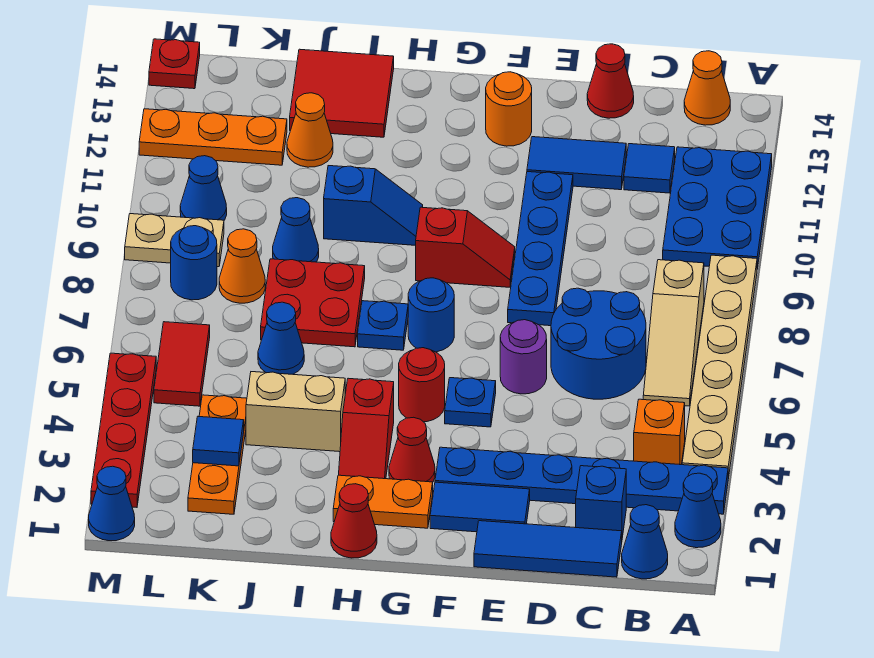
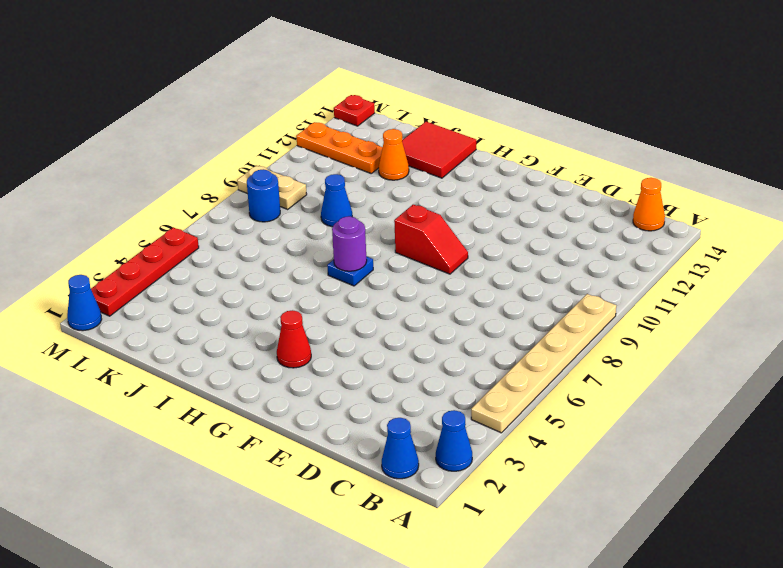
purple 1x1 round brick [332,216,367,271] -> purple 1x1 round brick moved to [500,320,547,394]
none -> blue 1x6 plate [435,447,728,514]
none -> blue 2x3 plate [663,147,772,269]
none -> orange 1x1 brick [634,399,685,465]
none -> tan 1x3 slope [643,260,704,406]

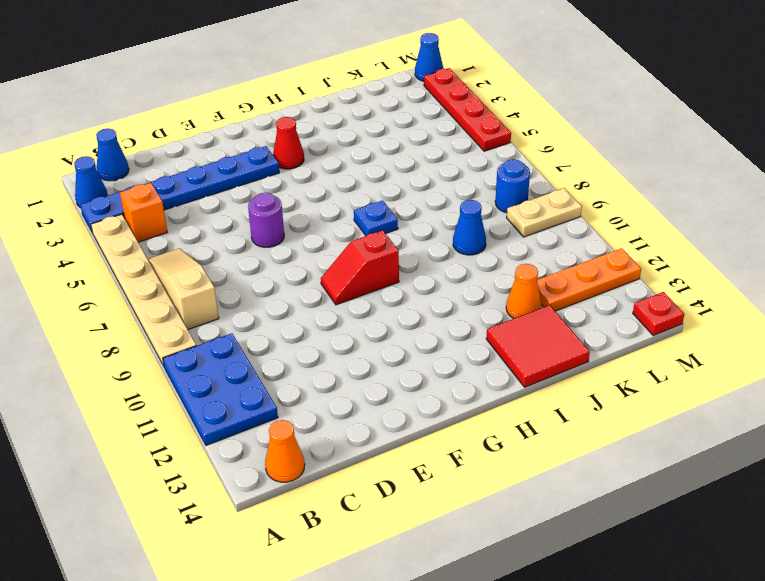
none -> blue 1x3 tile [474,521,622,577]
none -> blue 1x1 brick [576,466,626,538]
none -> blue 2x2 round brick [551,288,646,399]
none -> blue 1x1 tile [624,144,675,193]

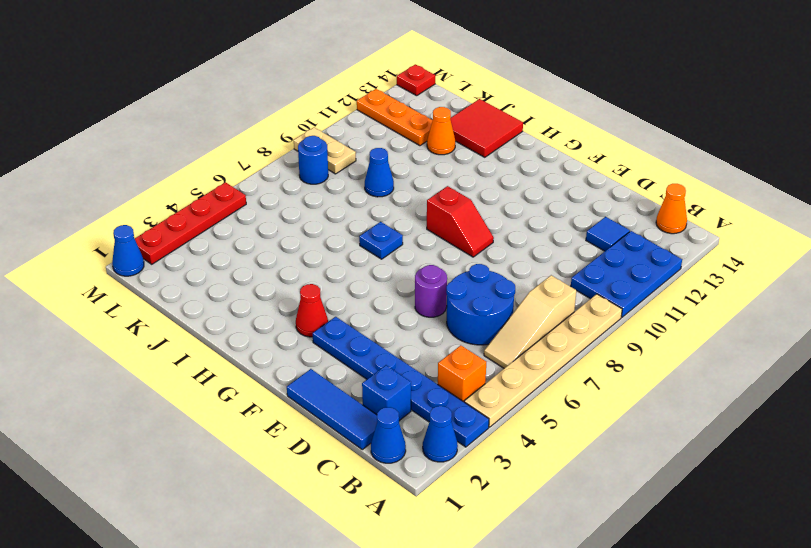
none -> blue 1x2 tile [527,137,626,190]
none -> red 1x1 cone [587,44,634,118]
none -> blue 1x2 tile [430,482,530,532]
none -> blue 1x4 plate [508,172,573,326]

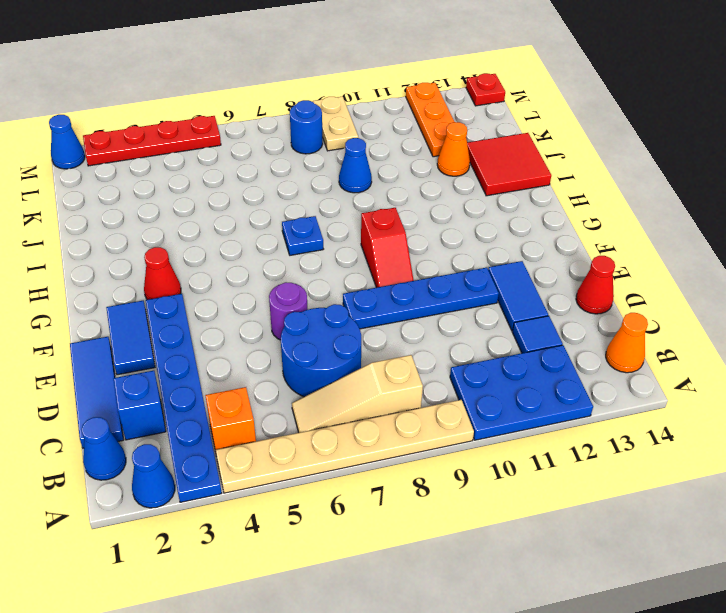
none -> blue 1x1 plate [445,378,496,427]
none -> orange 1x1 round brick [486,72,532,146]
none -> orange 1x2 plate [333,475,433,528]
none -> red 1x1 round brick [399,348,445,422]

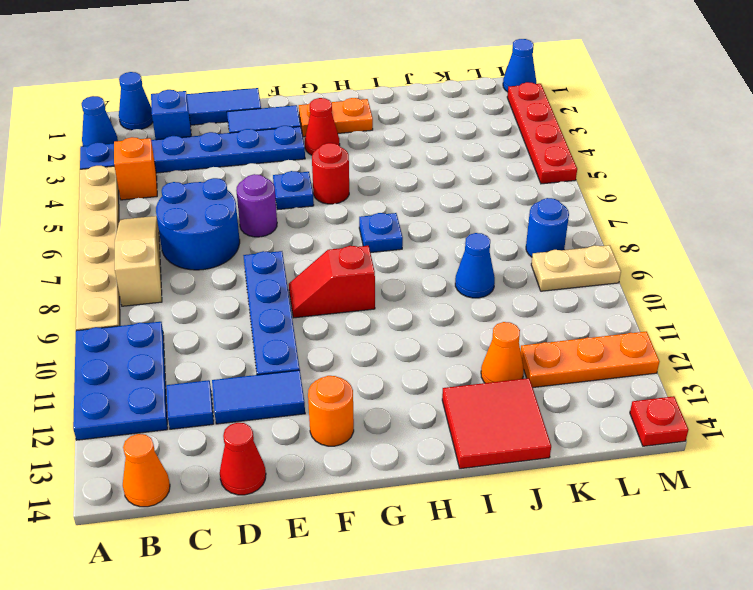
none -> blue 1x1 round brick [408,278,454,352]
none -> red 1x1 cone [331,484,377,558]
none -> red 1x2 slope [339,378,394,479]
none -> blue 1x2 slope [324,166,423,245]

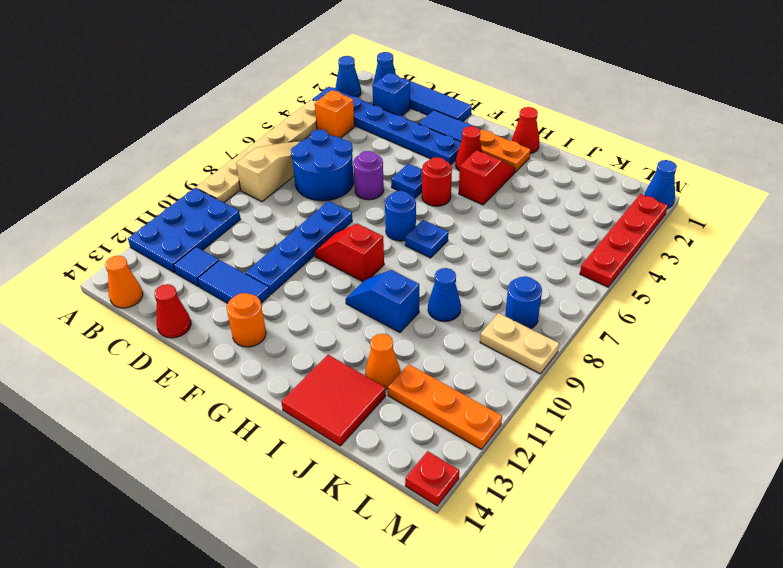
none -> tan 1x2 brick [246,372,345,452]
none -> red 2x2 plate [261,259,365,347]
none -> blue 1x1 cone [258,302,304,374]
none -> orange 1x3 plate [188,395,247,514]

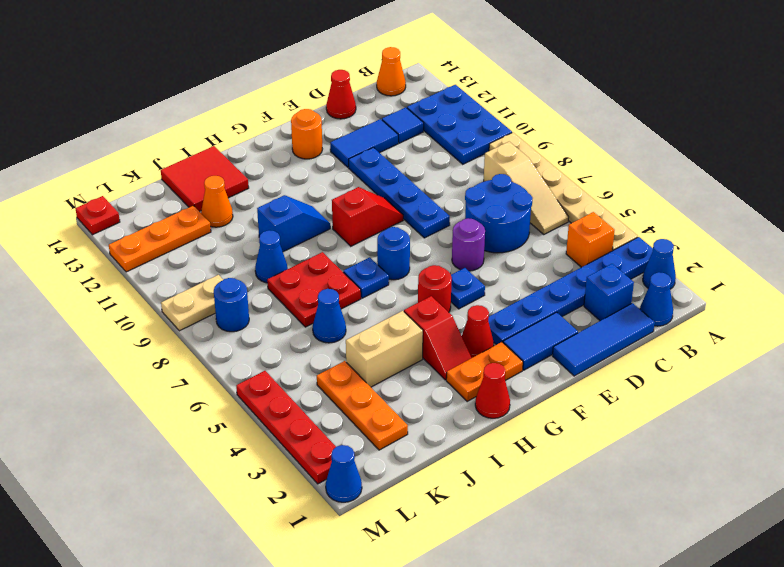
none -> orange 1x1 cone [219,229,265,303]
none -> red 1x2 tile [154,322,210,406]
none -> blue 1x1 cone [180,156,227,220]
none -> blue 1x1 tile [193,417,244,466]

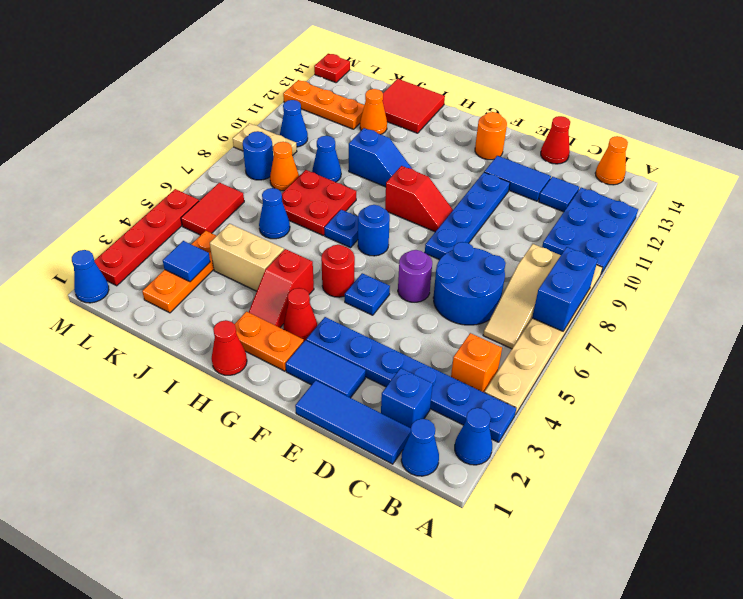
blue 1x2 brick [532,247,598,331] -> none

